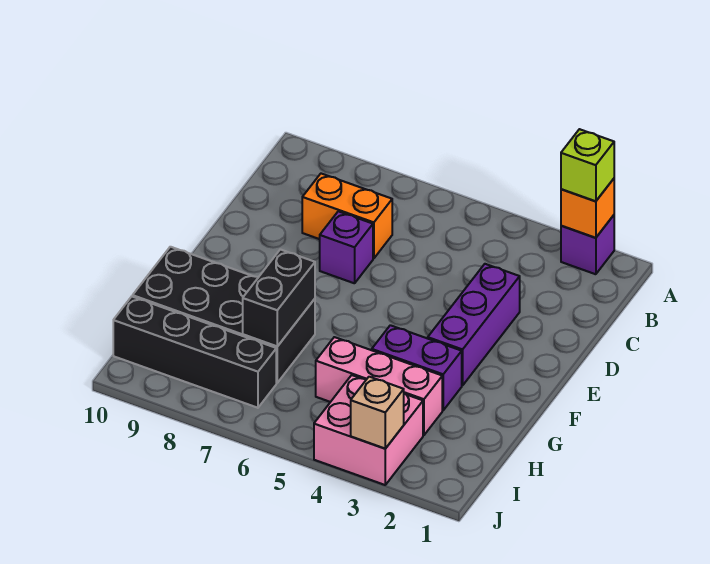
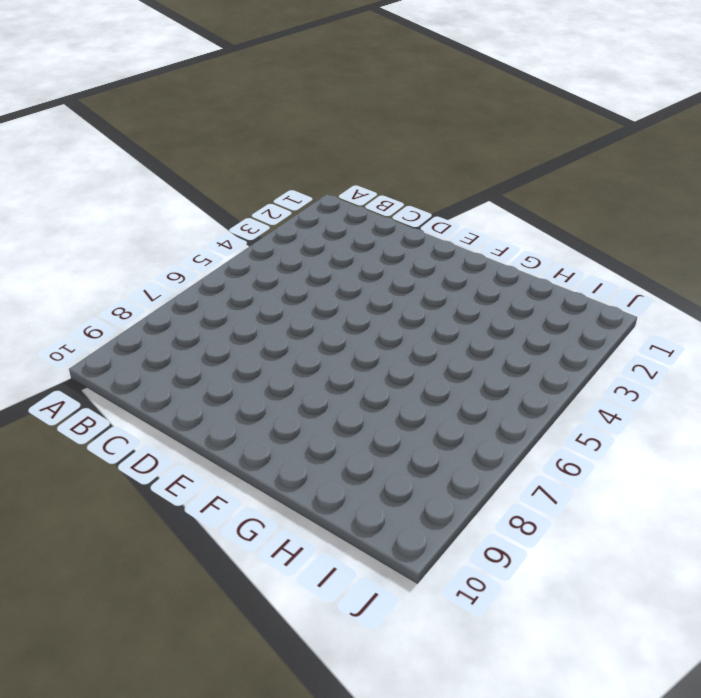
none -> purple 1x1 brick [561,215,614,274]
none -> orange 1x2 brick [302,174,392,258]
none -> purple 1x3 brick [428,264,520,386]

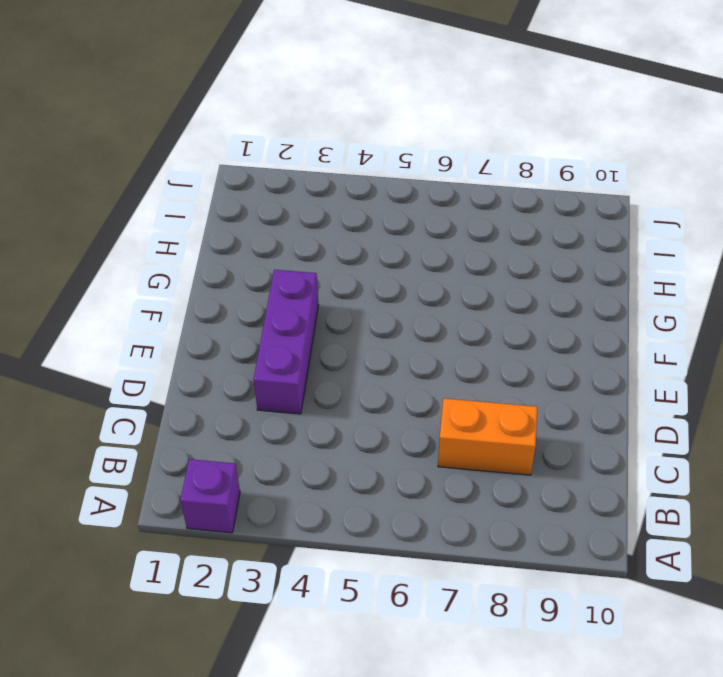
none -> purple 1x1 brick [320,211,373,283]
none -> purple 1x2 brick [372,325,462,410]
none -> black 2x4 brick [133,247,315,383]

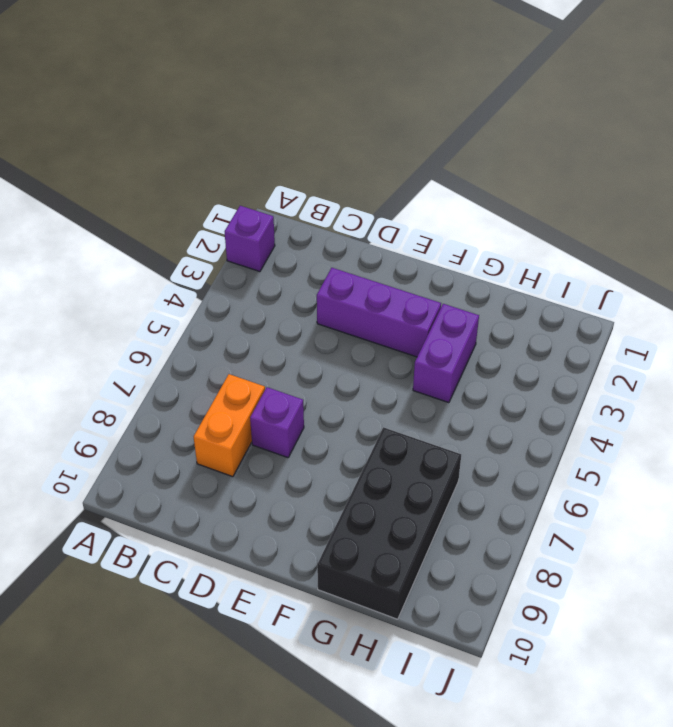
none -> pink 1x3 brick [316,337,442,435]
none -> pink 2x2 brick [314,375,423,485]
none -> black 1x4 brick [113,297,276,408]

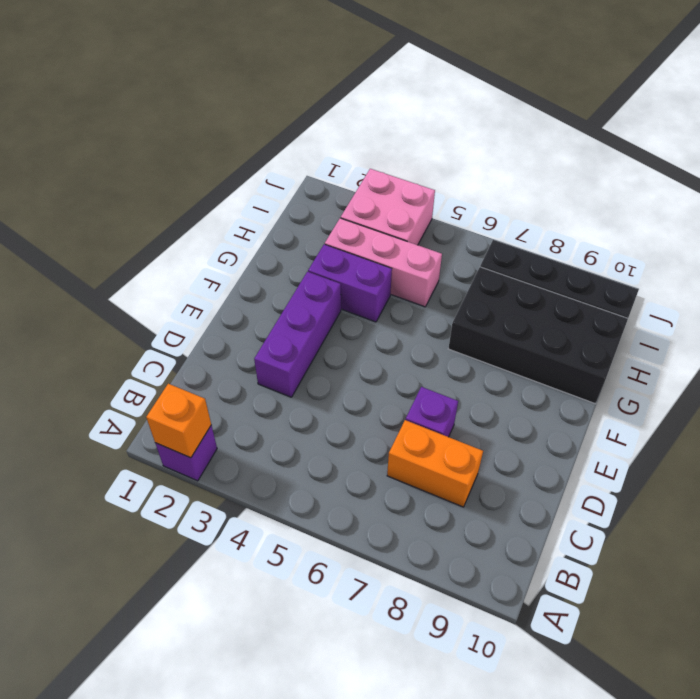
none -> black 1x2 brick [243,249,315,346]
none -> tan 1x1 brick [351,377,404,449]
none -> lime 1x1 brick [561,129,614,201]

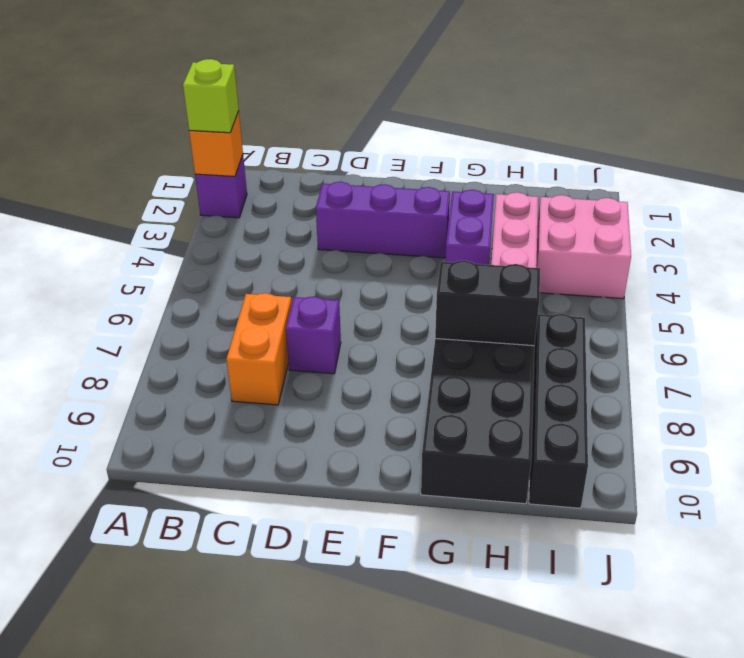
none -> tan 1x1 brick [351,377,404,449]

